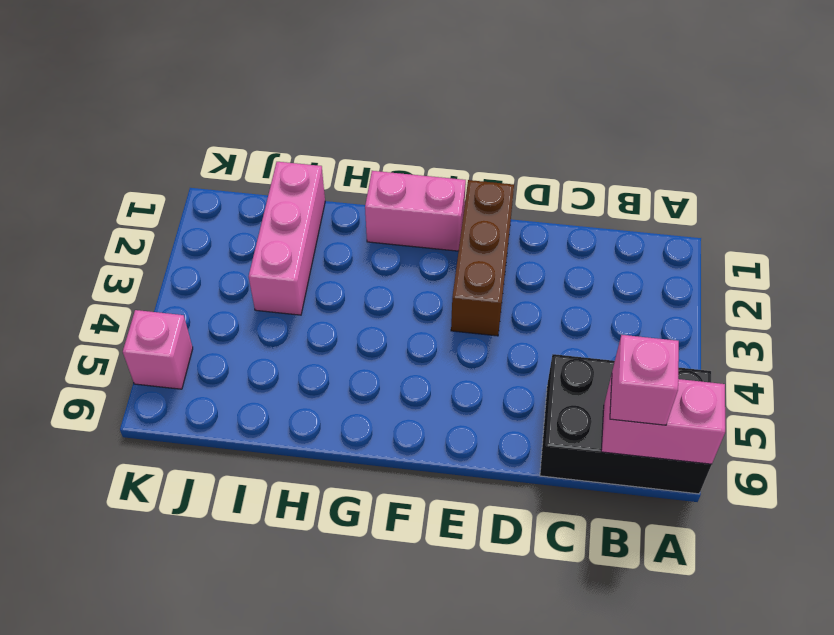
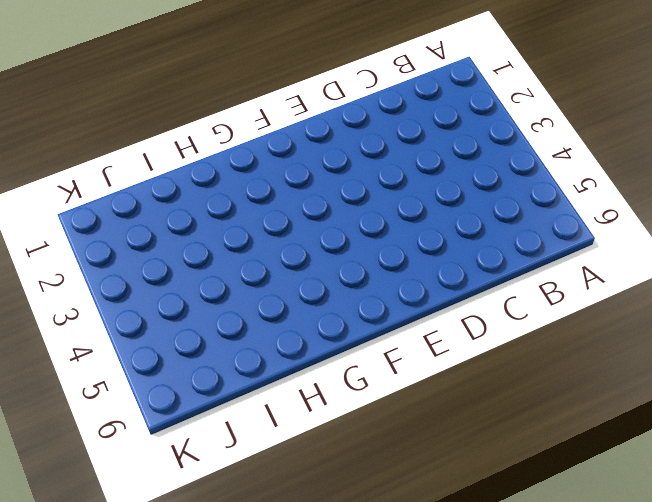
none -> black 2x3 brick [540,354,712,494]
none -> brown 1x3 brick [451,180,514,336]

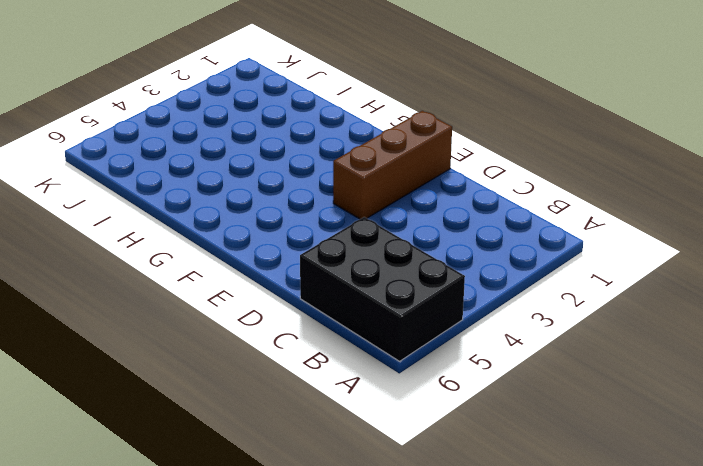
none -> pink 1x2 brick [365,171,466,251]
none -> pink 1x3 brick [249,162,325,315]

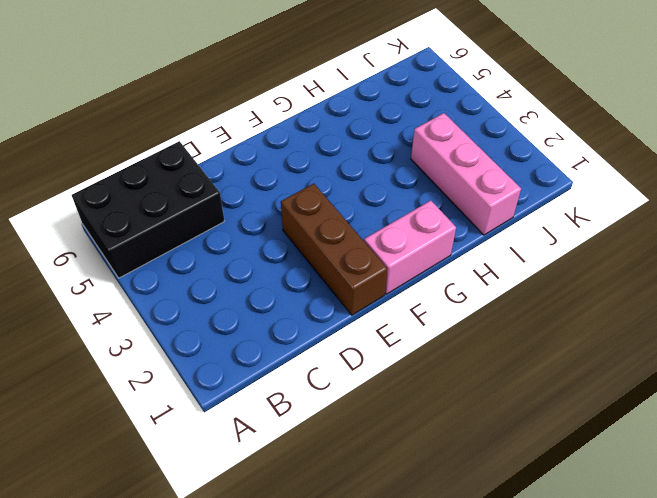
none -> pink 1x1 brick [123,310,193,389]
none -> pink 1x2 brick [601,374,725,464]

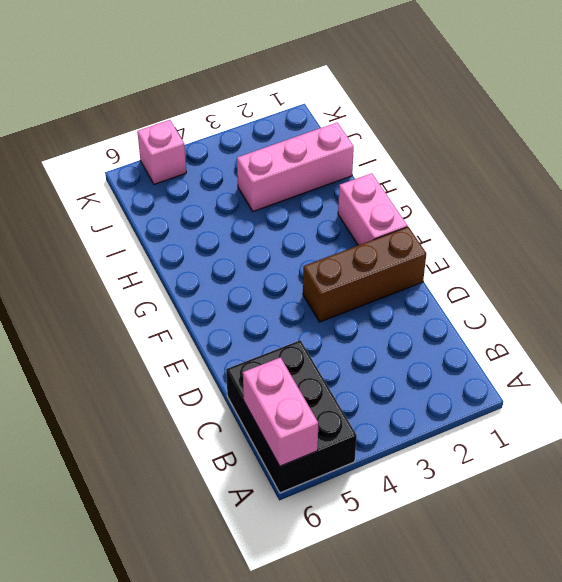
none -> pink 1x1 brick [610,335,679,425]

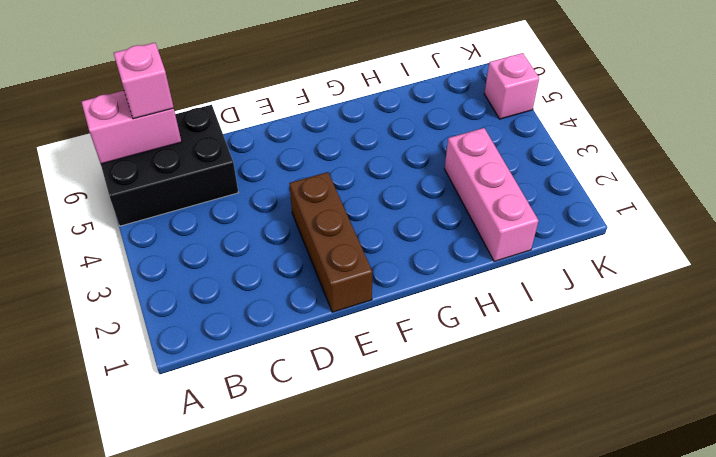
none -> pink 1x2 brick [365,171,466,251]

